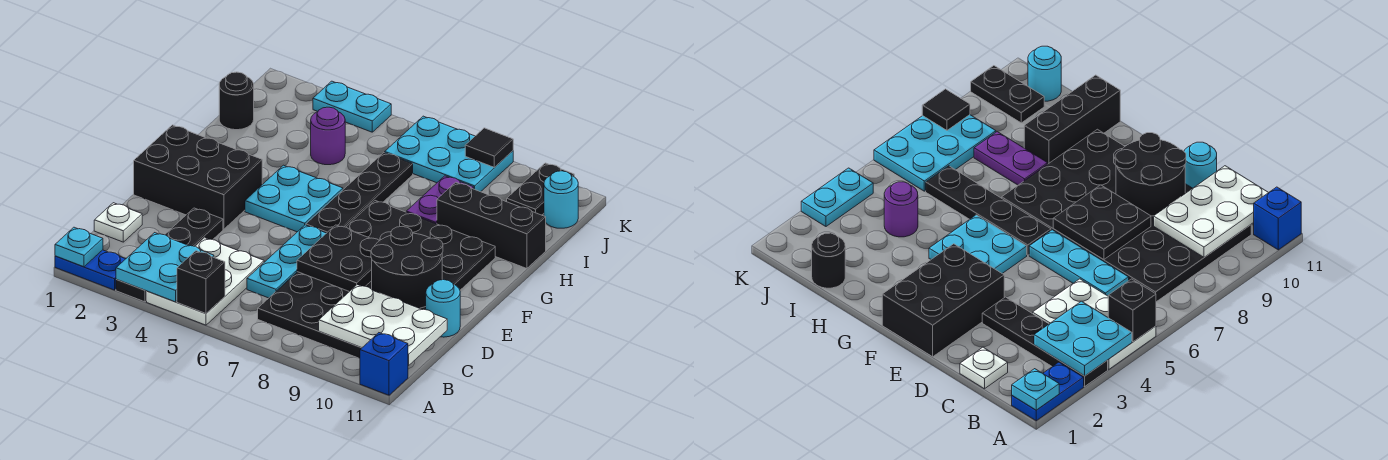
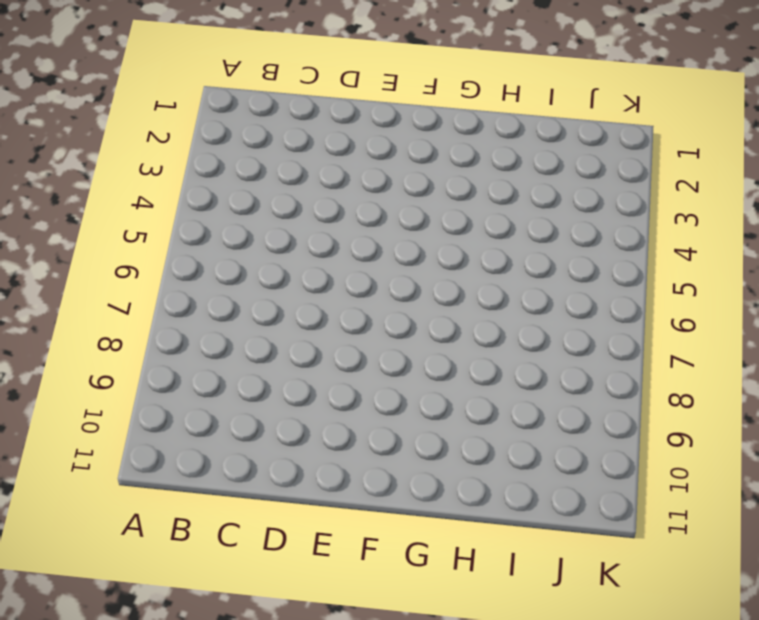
none -> blue 1x2 plate [55,250,125,290]
none -> black 1x4 plate [116,208,223,302]
none -> white 2x3 plate [147,238,264,325]

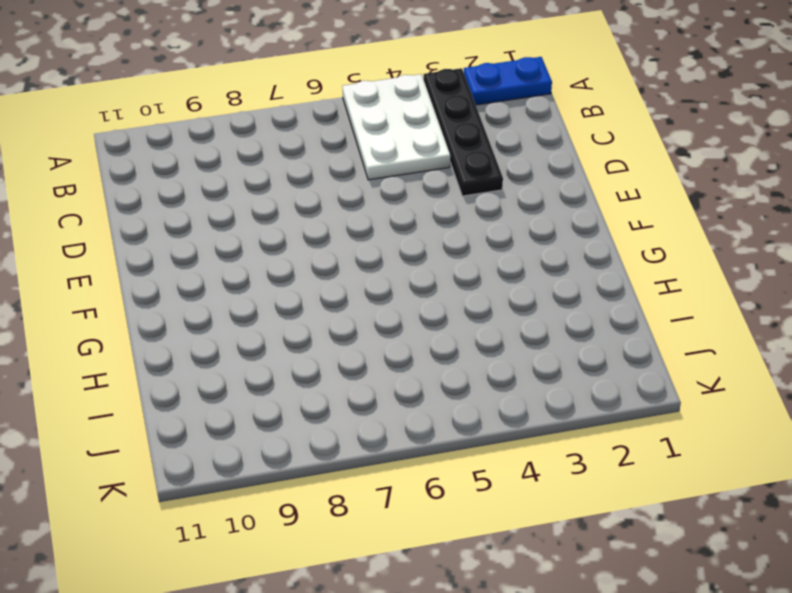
none -> blue 1x1 brick [360,333,408,395]
none -> black 4x6 plate [258,201,495,358]
none -> white 1x1 plate [94,203,142,242]

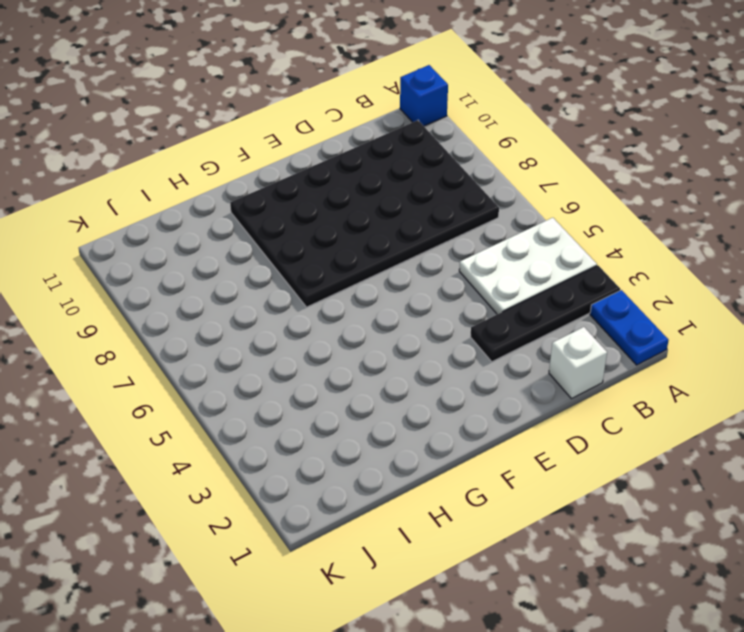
white 1x1 brick [549,327,607,399] -> white 1x1 plate [94,203,142,242]
none -> cyan 1x3 plate [247,225,326,298]
none -> cyan 1x1 round brick [426,280,460,337]
none -> black 2x3 brick [134,125,262,229]

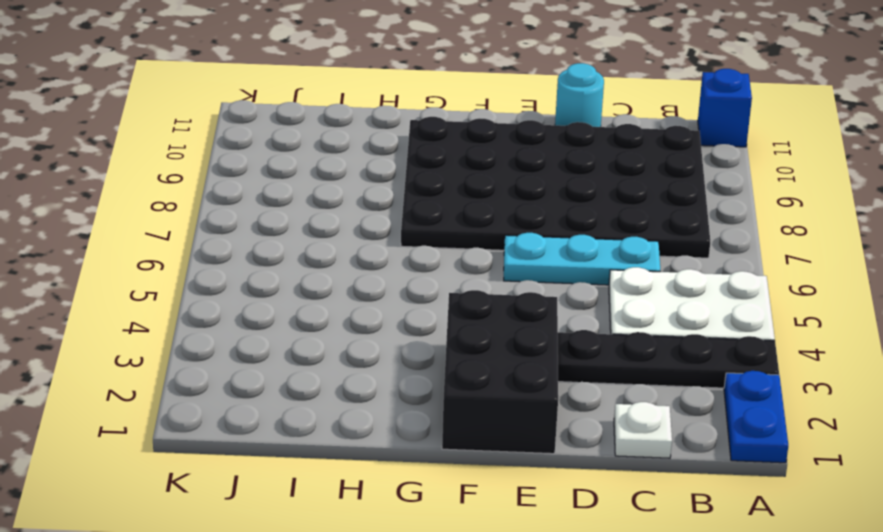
none -> cyan 2x2 plate [245,165,343,232]
none -> black 1x4 plate [306,153,413,233]
none -> purple 1x2 plate [406,176,474,224]

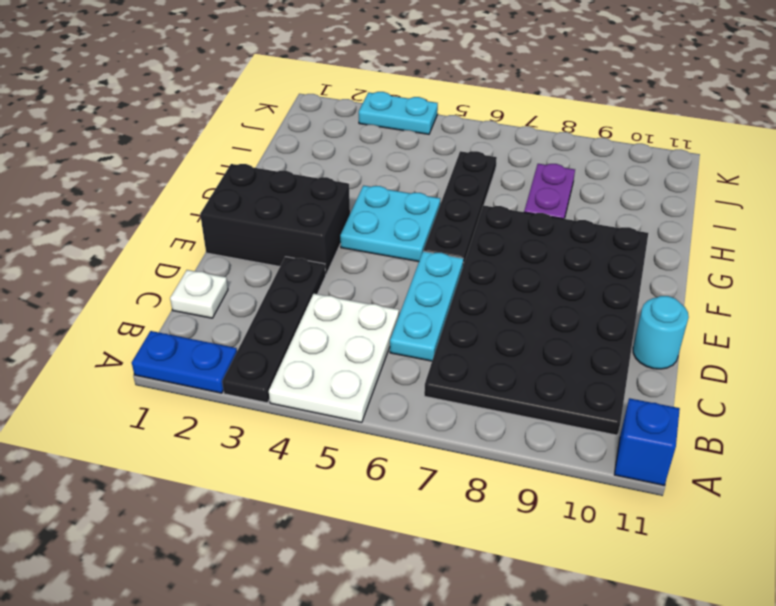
none -> black 1x3 brick [437,182,546,269]
none -> black 1x1 round brick [219,72,254,130]
none -> purple 1x1 round brick [311,107,345,165]

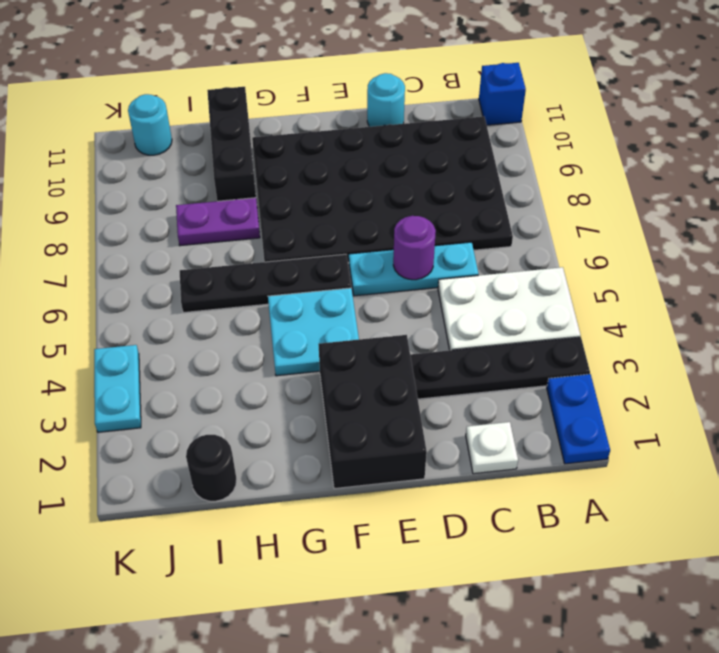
purple 1x1 round brick [393,216,436,280] -> purple 1x1 round brick moved to [311,107,345,165]
none -> cyan 2x3 plate [385,116,513,192]
none -> black 1x2 plate [507,163,574,215]
none -> cyan 1x1 plate [55,227,103,267]

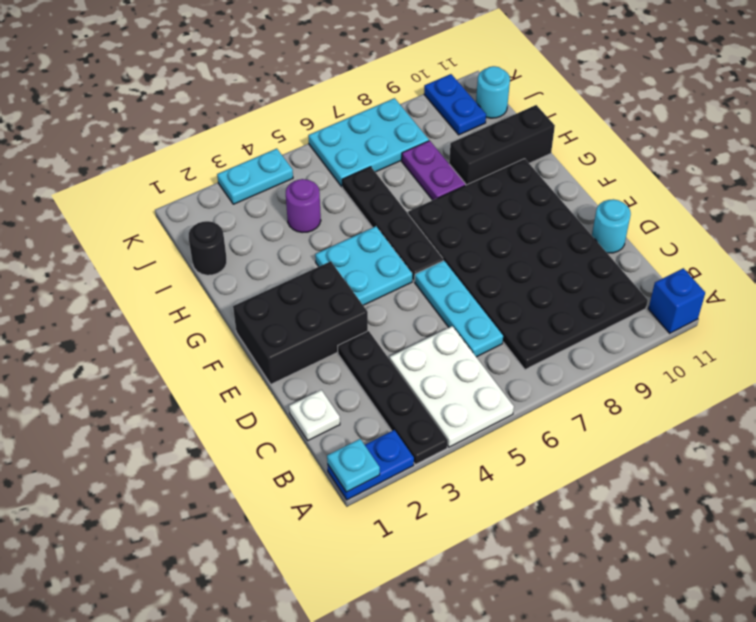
blue 1x2 plate [424,74,486,135] -> black 1x2 plate [507,163,574,215]
none -> cyan 2x2 plate [116,233,214,302]
none -> black 1x1 brick [177,251,225,314]
none -> white 2x3 plate [319,285,447,365]

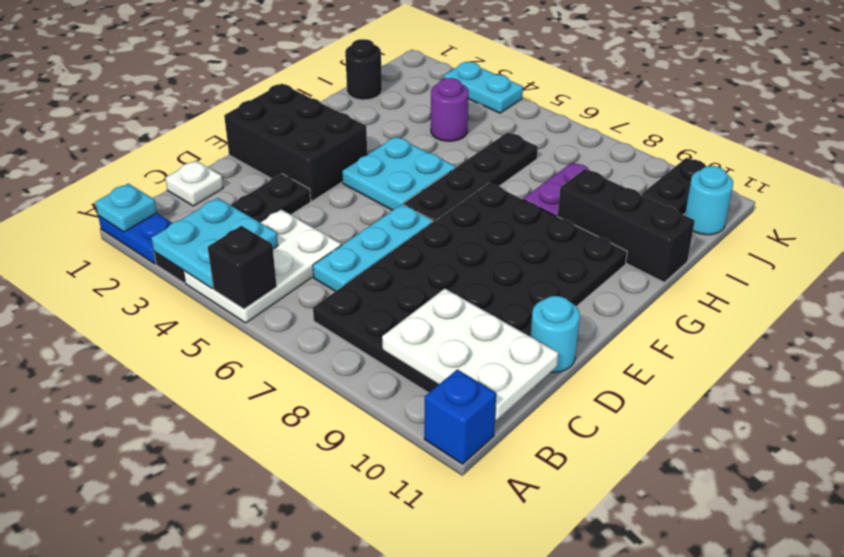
none -> cyan 2x3 plate [385,116,513,192]
none -> black 2x2 plate [297,225,379,292]
none -> black 2x2 round brick [371,226,443,308]

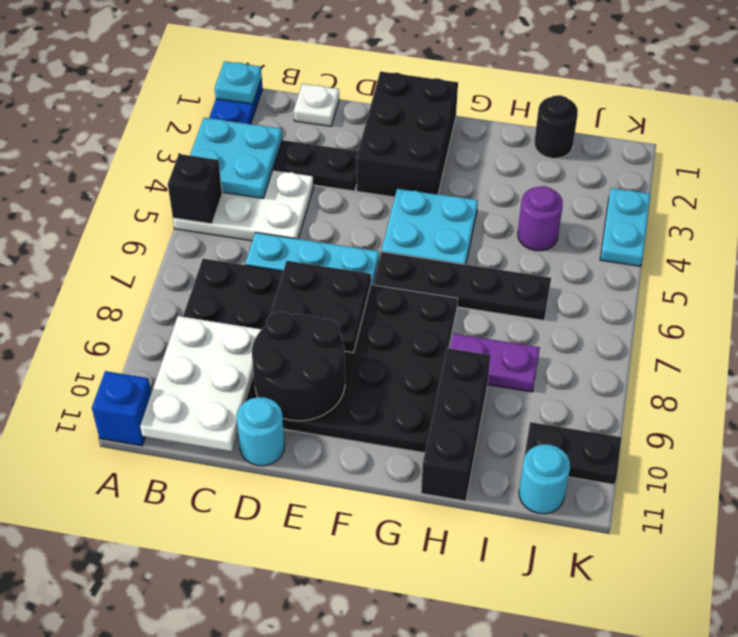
none -> cyan 2x3 plate [385,116,513,192]
none -> black 1x1 tile [465,128,513,167]

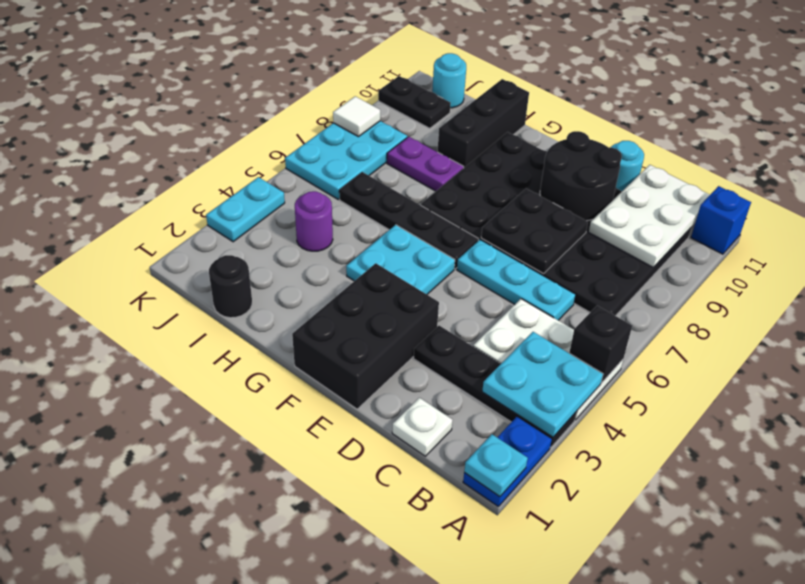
white 1x1 tile [333,96,380,137] -> black 1x1 tile [465,128,513,167]

